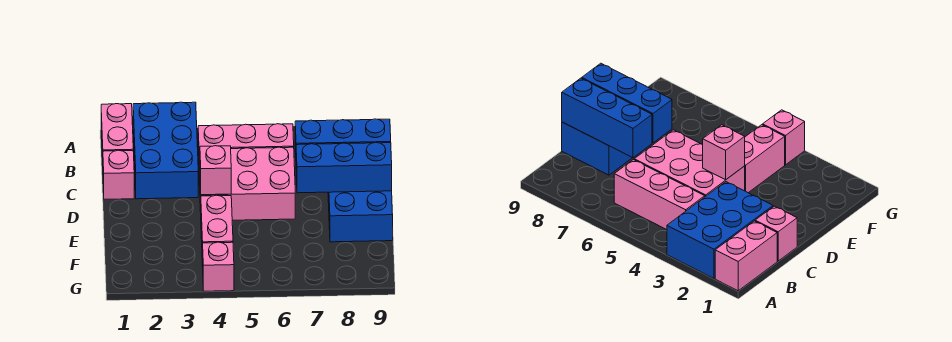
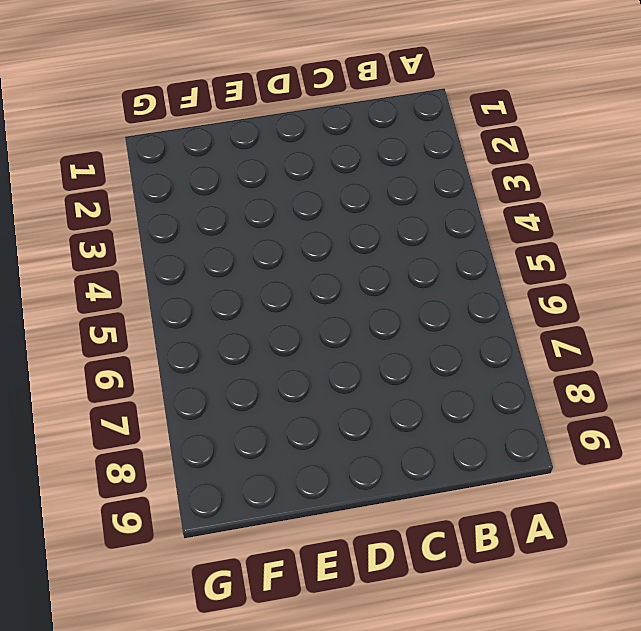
none -> pink 1x2 brick [101,104,133,166]
none -> blue 2x3 brick [133,102,198,199]

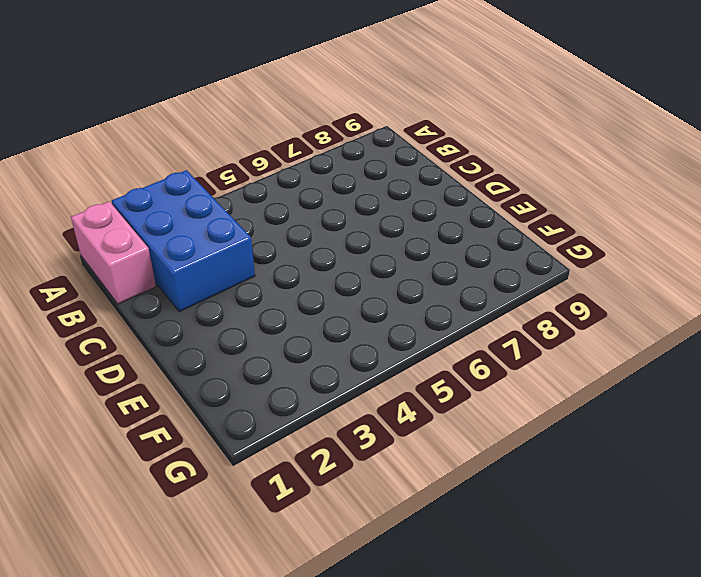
none -> pink 1x3 brick [198,124,294,159]
none -> pink 1x1 brick [103,150,134,199]

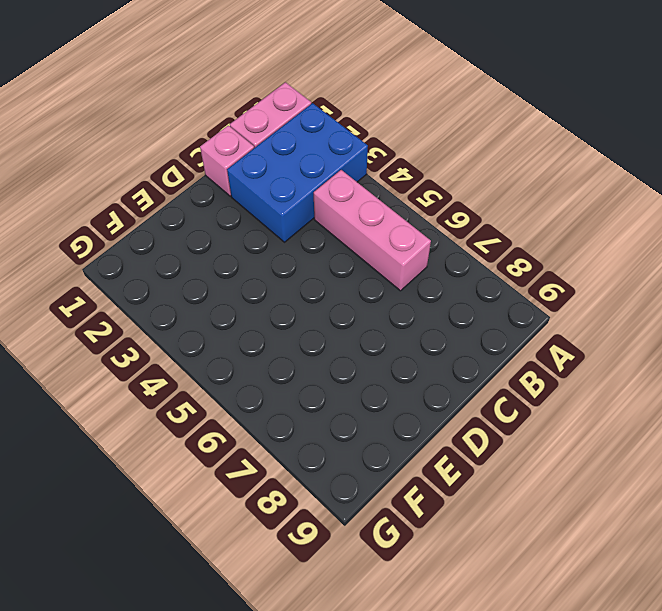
none -> pink 2x3 brick [199,147,295,220]
none -> blue 2x3 brick [328,191,393,242]

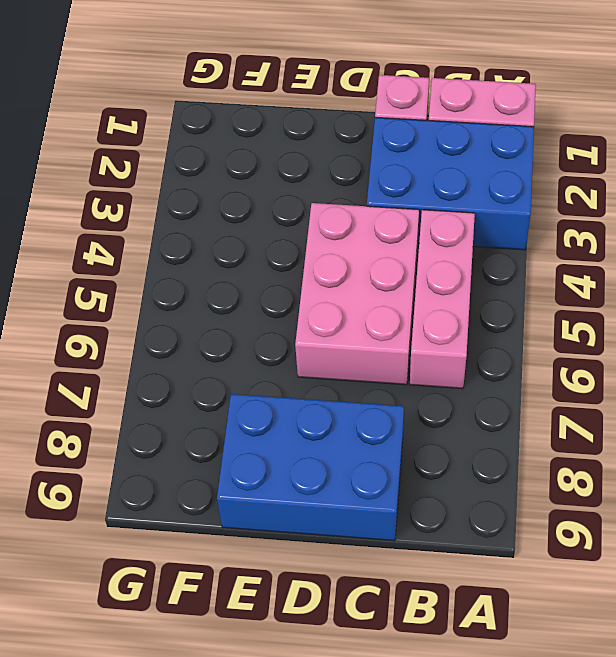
none -> pink 1x2 brick [201,195,233,266]
none -> pink 1x1 brick [203,242,234,291]

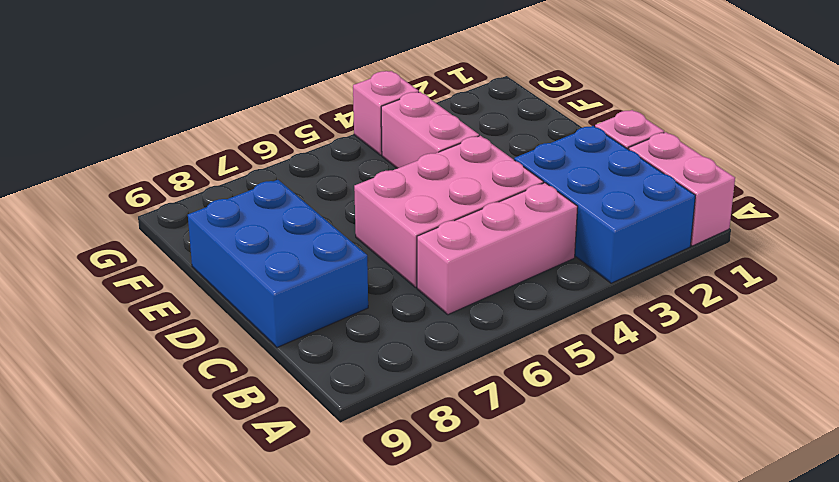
none -> blue 1x3 brick [295,119,391,152]
none -> pink 1x1 brick [200,146,231,195]

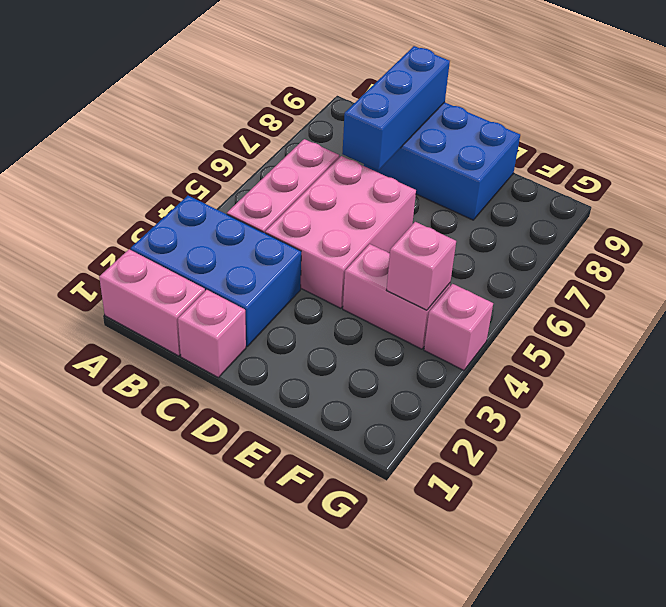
pink 1x1 brick [386,222,456,310] -> pink 1x1 brick moved to [200,146,231,195]
none -> blue 1x3 brick [296,143,392,193]

